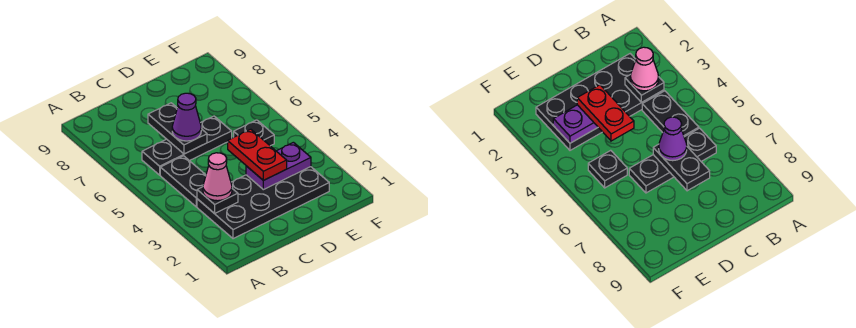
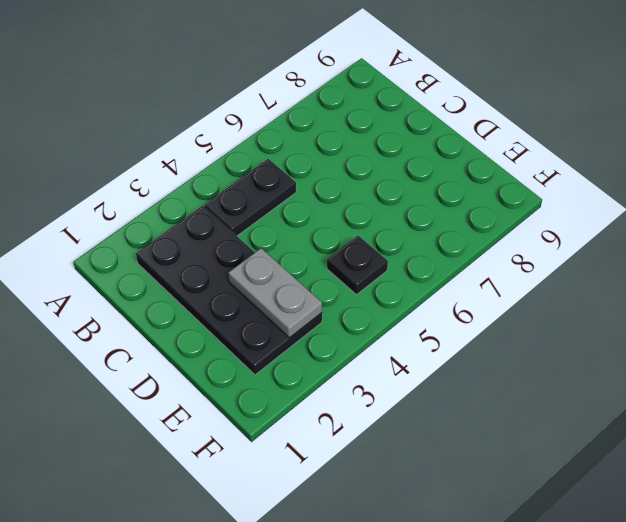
grey 1x2 plate [228,248,322,338] -> purple 1x2 plate [246,142,311,190]
none -> black 1x3 plate [142,116,232,175]
none -> black 1x1 plate [197,187,238,214]

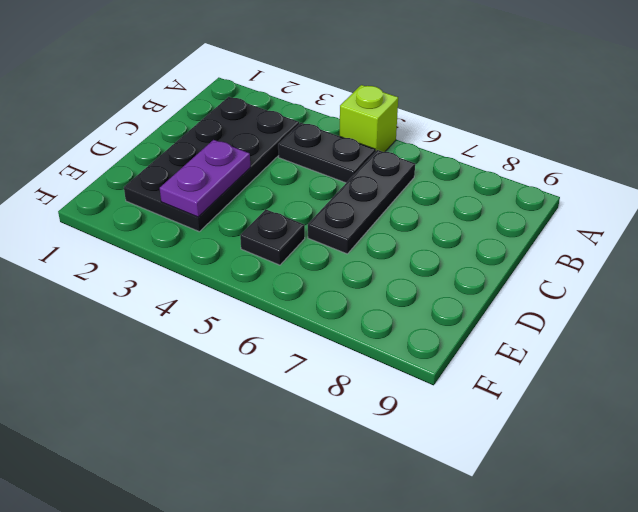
lime 1x1 brick [340,85,398,152] -> none
none -> black 1x1 plate [197,187,238,214]
none -> black 1x2 plate [148,103,207,154]

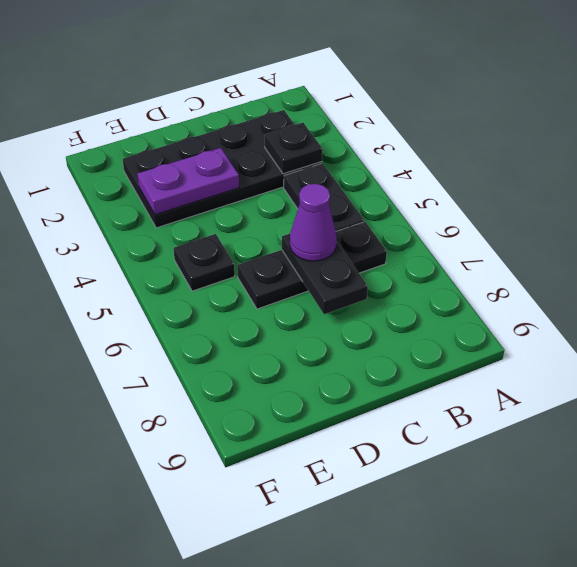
none -> pink 1x1 cone [203,153,232,201]
none -> red 1x2 plate [228,129,287,180]

